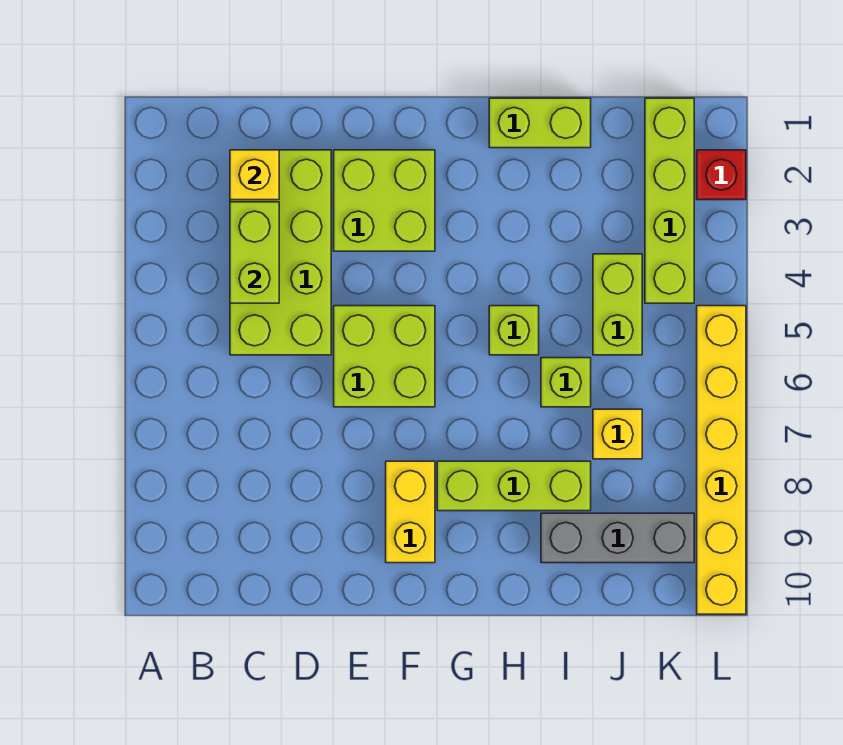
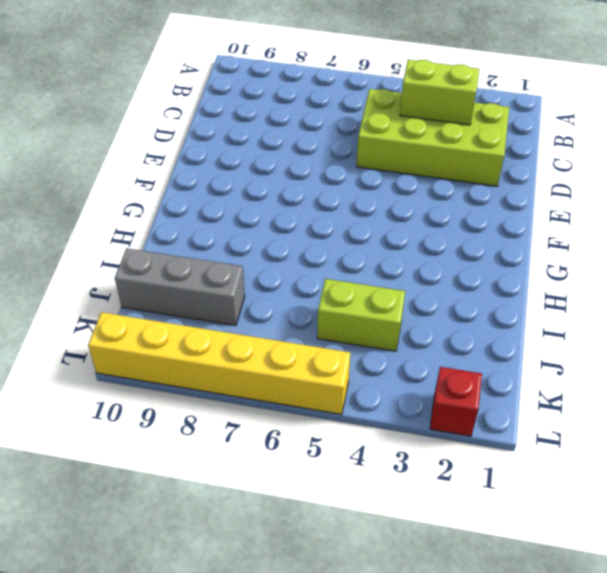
grey 1x3 brick [115,248,245,326] -> grey 1x3 brick turned to [541,513,694,563]
none -> lime 2x2 brick [334,150,435,251]
none -> lime 2x2 brick [334,306,435,407]
none -> yellow 1x2 brick [386,461,435,563]

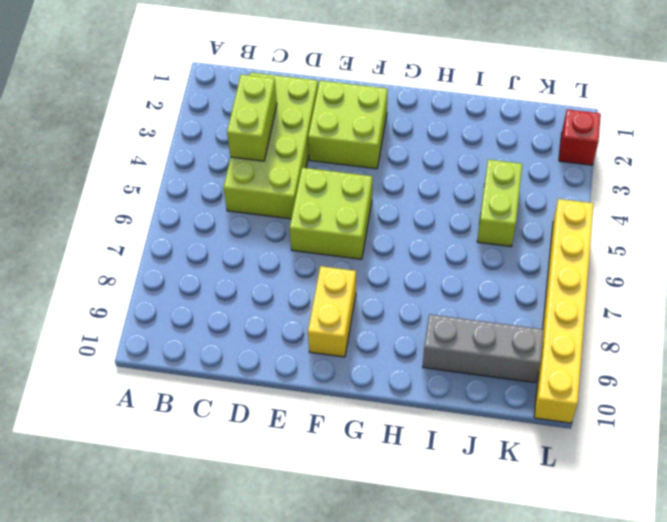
none -> lime 1x3 brick [437,461,591,511]
none -> lime 1x2 brick [489,98,591,148]
none -> lime 1x1 brick [489,306,539,355]

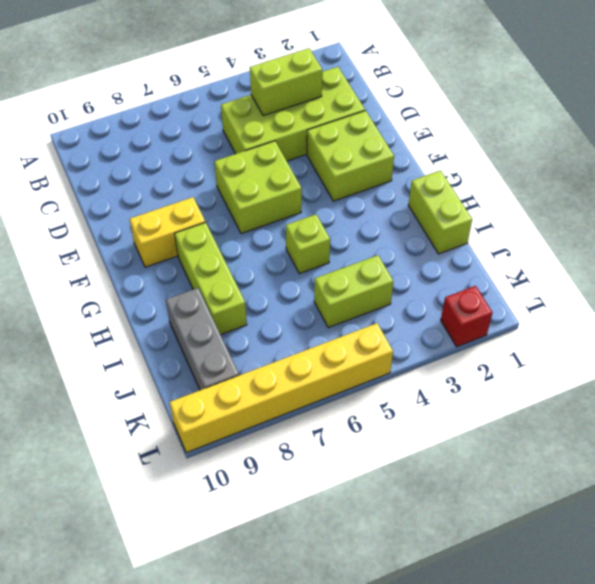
none -> lime 1x1 brick [541,358,591,407]
none -> yellow 1x1 brick [593,409,642,459]
none -> lime 1x4 brick [645,98,694,303]

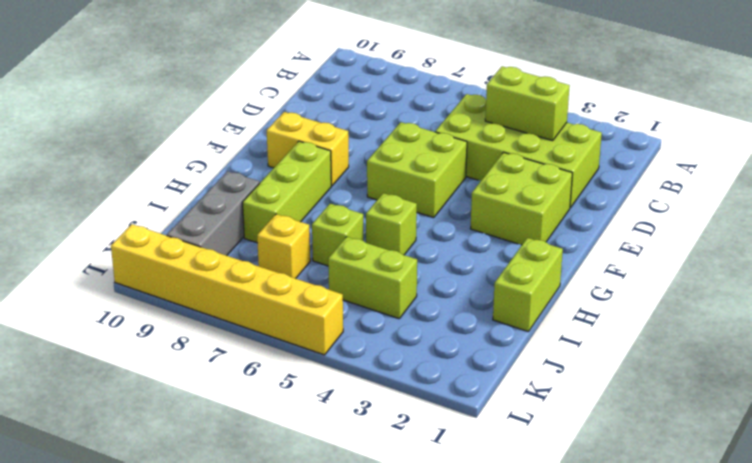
none -> lime 1x4 brick [645,98,694,303]
none -> red 1x1 brick [697,150,746,200]
none -> yellow 1x1 brick [230,150,279,200]

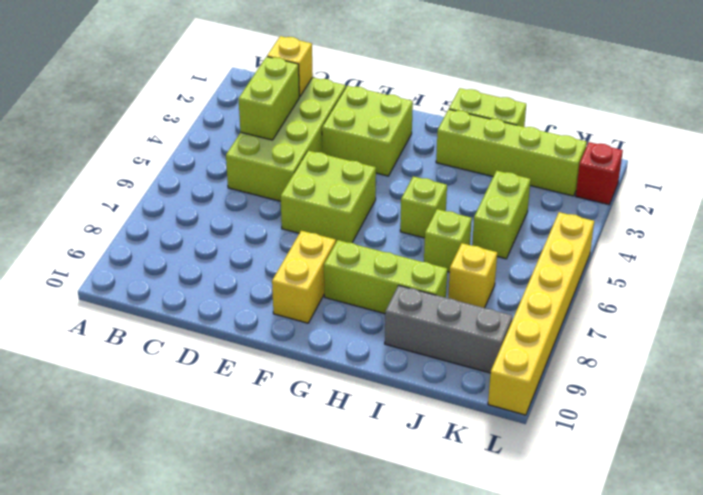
lime 1x4 brick [436,109,587,196] -> lime 1x4 brick turned to [645,98,694,303]

